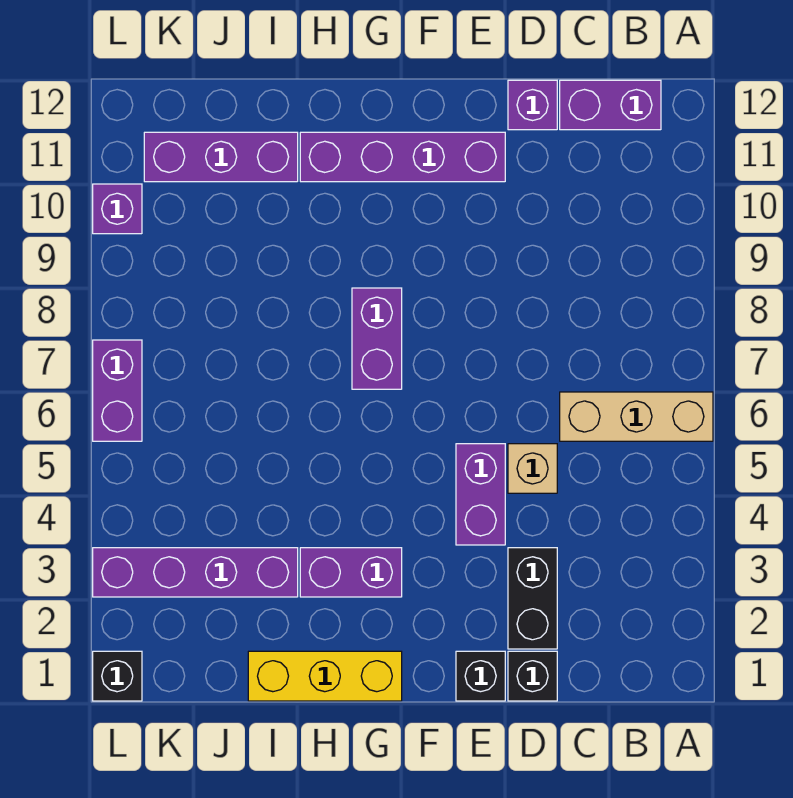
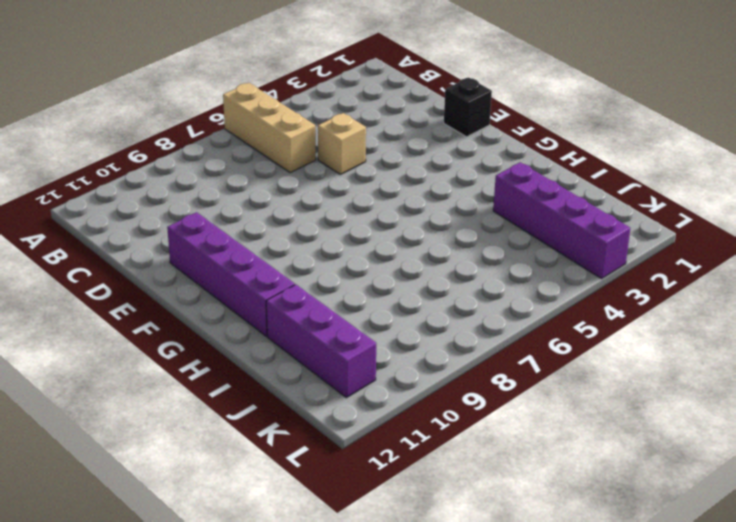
none -> purple 1x2 brick [560,80,661,130]
none -> black 1x1 brick [508,651,557,701]
none -> black 1x2 brick [508,548,557,649]

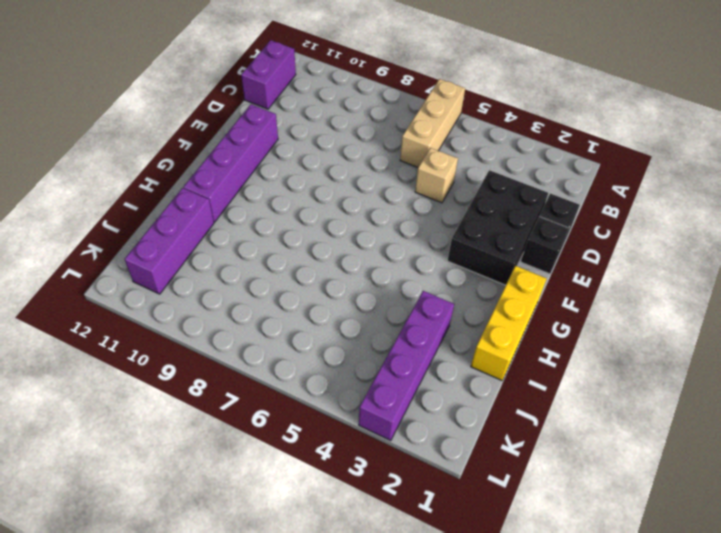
black 2x3 brick [448,170,548,285] -> black 1x2 brick [508,548,557,649]
none -> purple 1x1 brick [508,80,557,130]
none -> purple 1x2 brick [456,444,505,545]
none -> purple 1x2 brick [300,548,402,597]

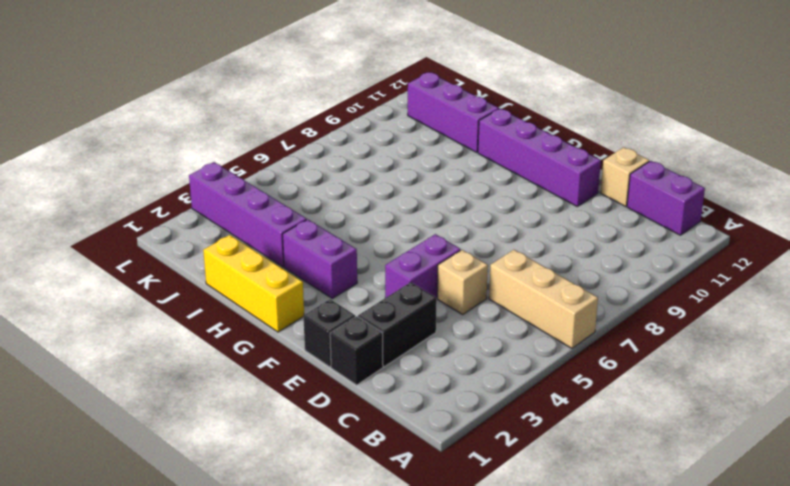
tan 1x1 brick [600,147,649,206] -> purple 1x1 brick [508,80,557,130]
none -> purple 1x2 brick [352,288,402,389]
none -> black 1x1 brick [93,651,142,701]
none -> purple 1x2 brick [93,340,142,441]

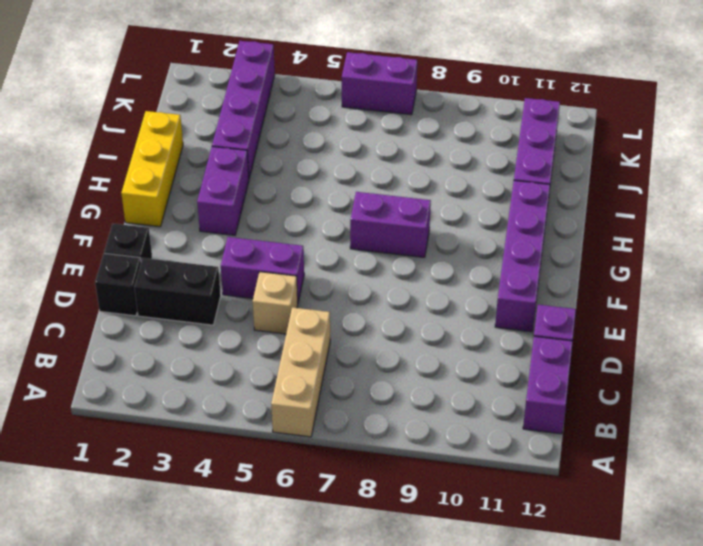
none -> black 1x1 brick [93,651,142,701]
none -> purple 1x1 brick [93,184,142,234]

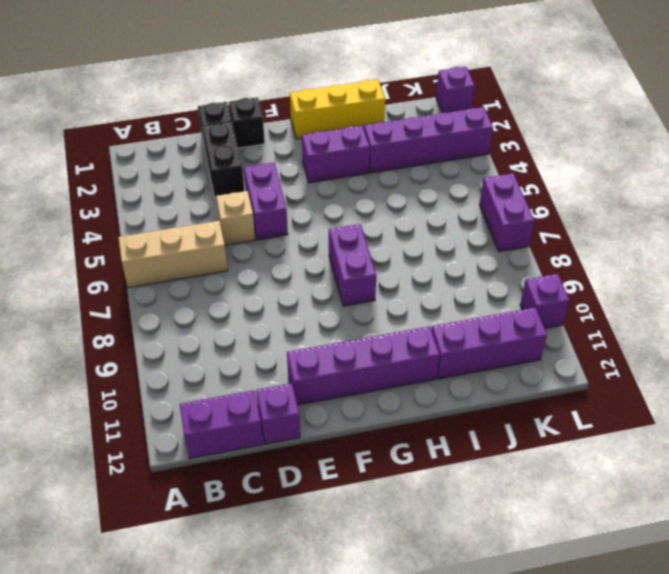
purple 1x1 brick [436,67,475,113] -> black 1x1 brick [93,651,142,701]

